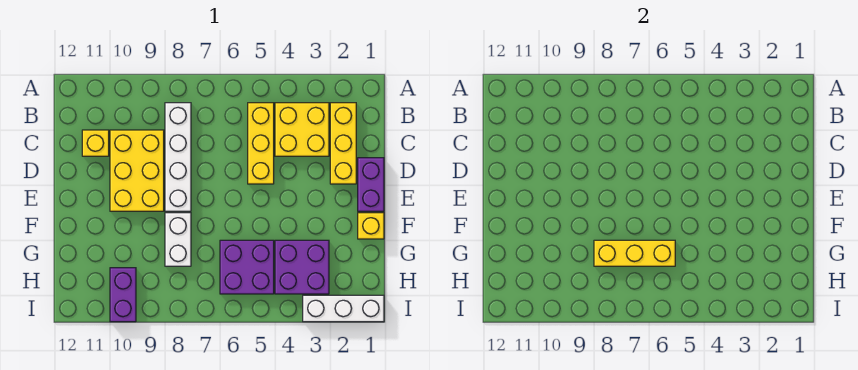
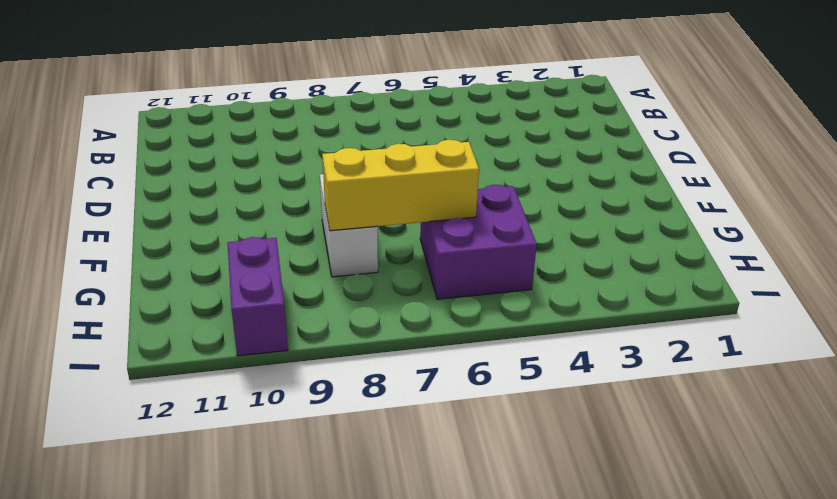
none -> yellow 1x3 brick [330,103,356,184]
none -> yellow 2x2 brick [275,103,329,156]
none -> yellow 1x3 brick [248,103,274,184]

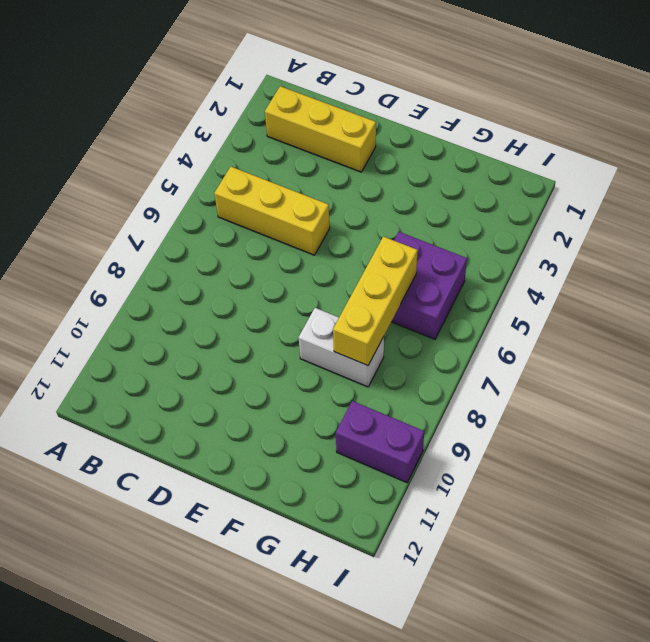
none -> yellow 2x2 brick [275,103,329,156]
none -> white 1x4 brick [165,103,191,211]
none -> yellow 2x3 brick [110,130,164,211]

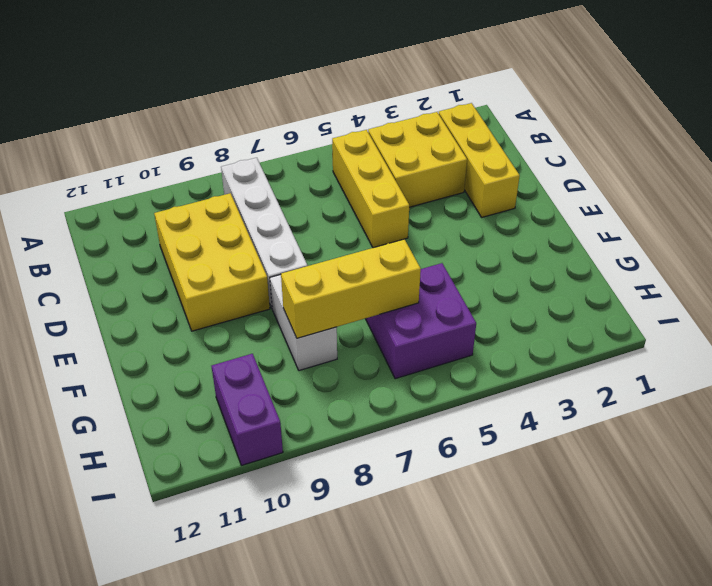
none -> yellow 1x1 brick [82,130,109,156]
none -> purple 1x2 brick [358,158,384,211]
none -> yellow 1x1 brick [358,213,384,239]

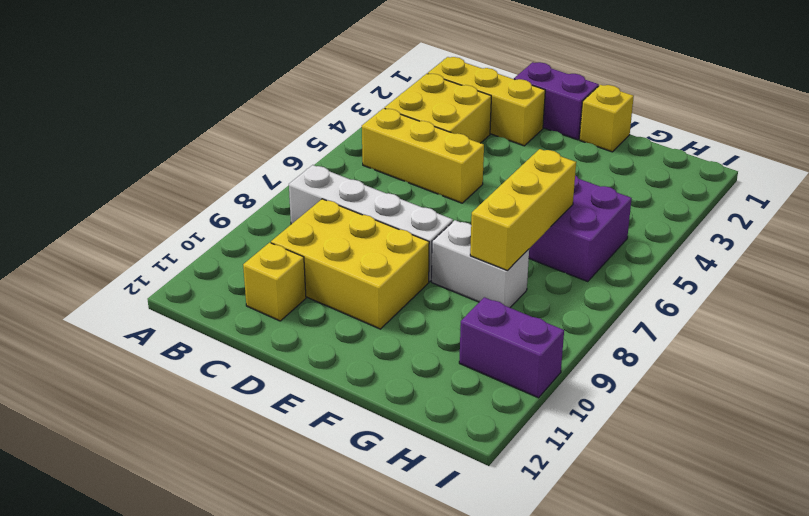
none -> purple 2x2 brick [275,240,329,294]
none -> white 1x3 brick [303,295,384,322]

